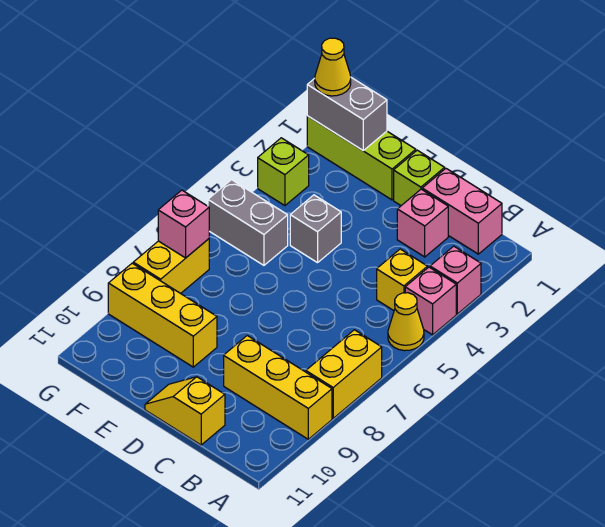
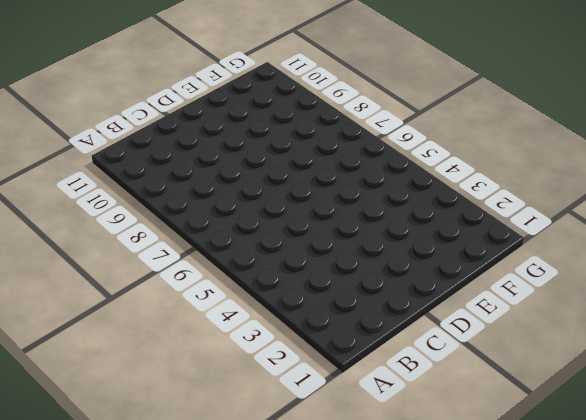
none -> pink 1x1 brick [430,246,481,314]
none -> pink 1x1 brick [405,267,456,335]
none -> yellow 1x1 cone [388,293,424,351]

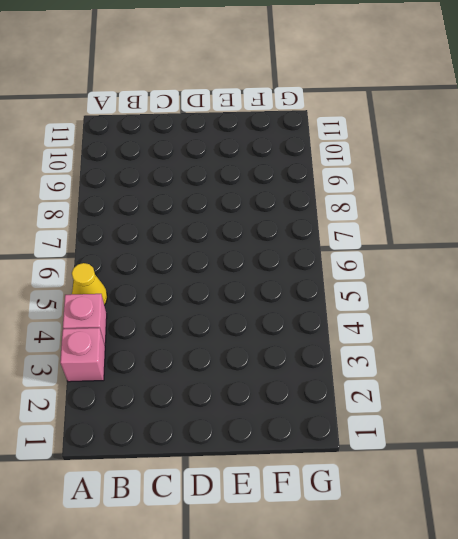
none -> yellow 1x2 brick [306,330,382,418]
none -> yellow 1x3 brick [224,336,332,439]
none -> pink 1x2 brick [422,169,502,254]

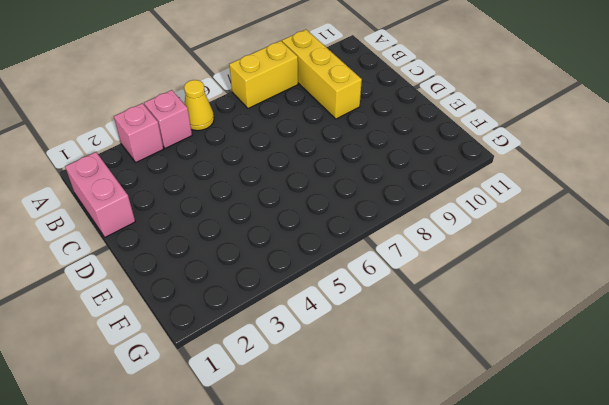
none -> yellow 1x1 brick [377,249,428,311]
none -> pink 1x1 brick [397,189,448,257]
none -> yellow 1x2 slope [145,377,225,445]

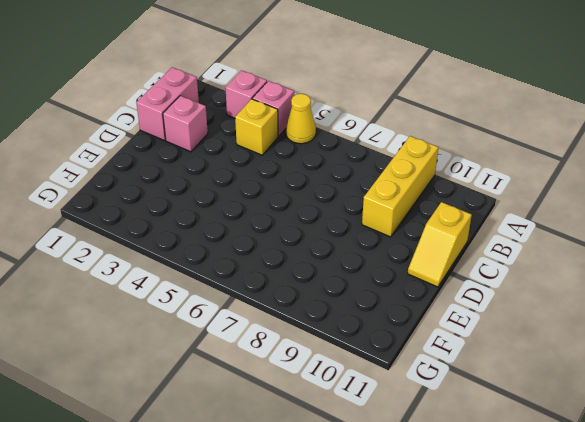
none -> yellow 1x2 brick [306,330,382,418]
none -> lime 1x1 brick [394,150,445,206]
none -> lime 1x3 brick [307,116,416,200]

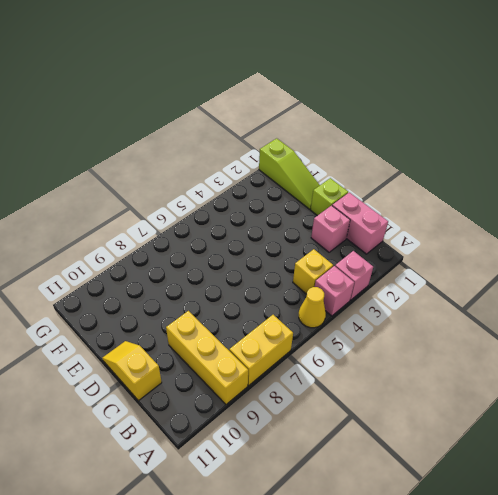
lime 1x3 slope [259,138,320,209] -> lime 1x3 brick [307,116,416,200]
none -> grey 1x1 brick [290,195,341,263]
none -> yellow 1x3 brick [108,263,217,367]
none -> grey 1x2 brick [208,180,288,265]

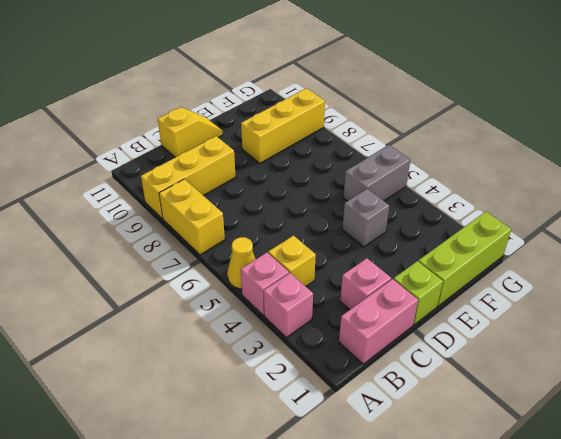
none -> lime 1x1 brick [258,138,309,206]
none -> yellow 1x2 brick [133,239,209,293]
none -> grey 1x2 brick [307,78,387,150]

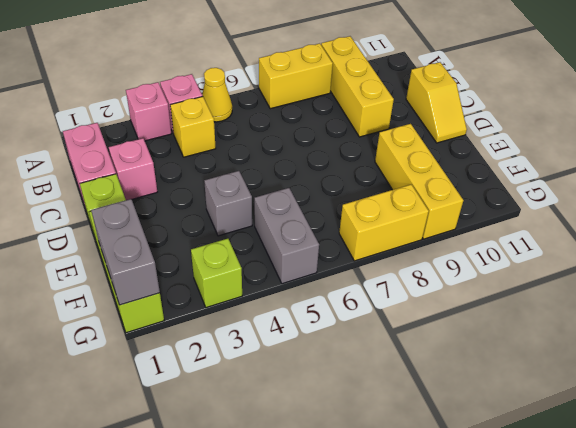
none -> pink 1x1 brick [158,190,209,258]
none -> yellow 1x1 cone [315,38,351,96]

